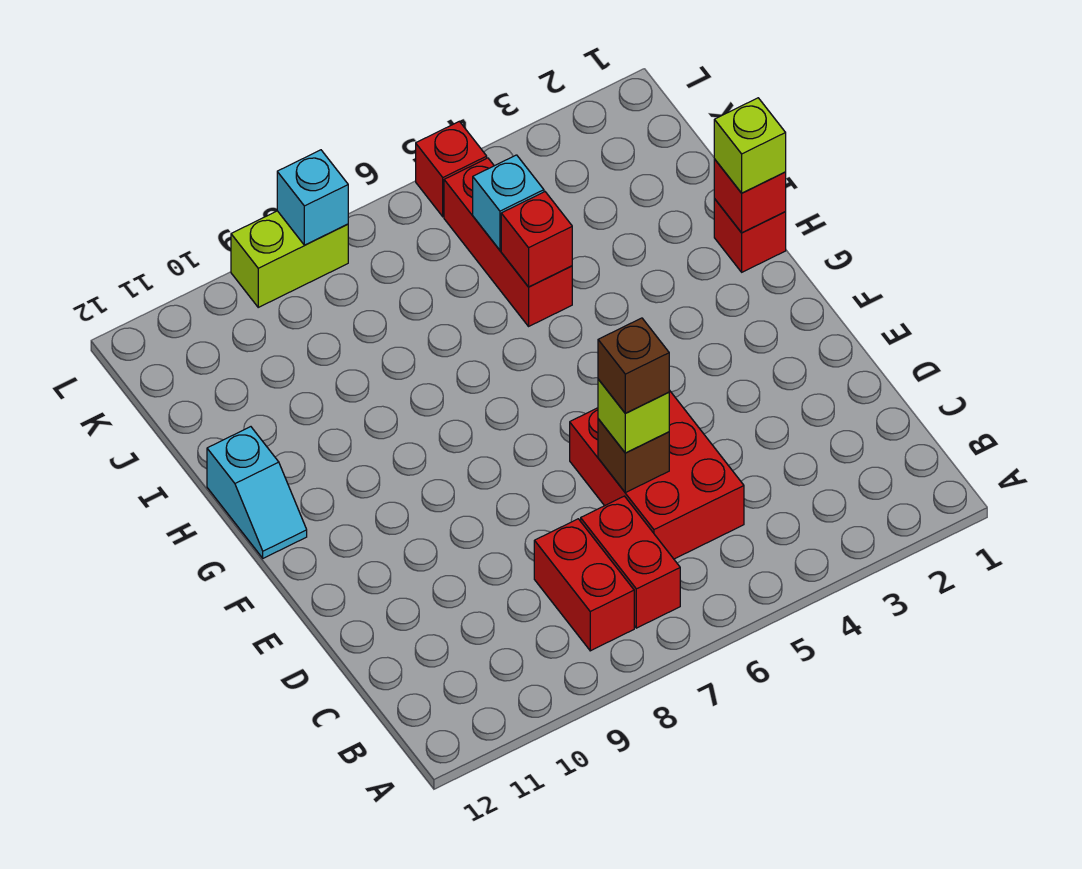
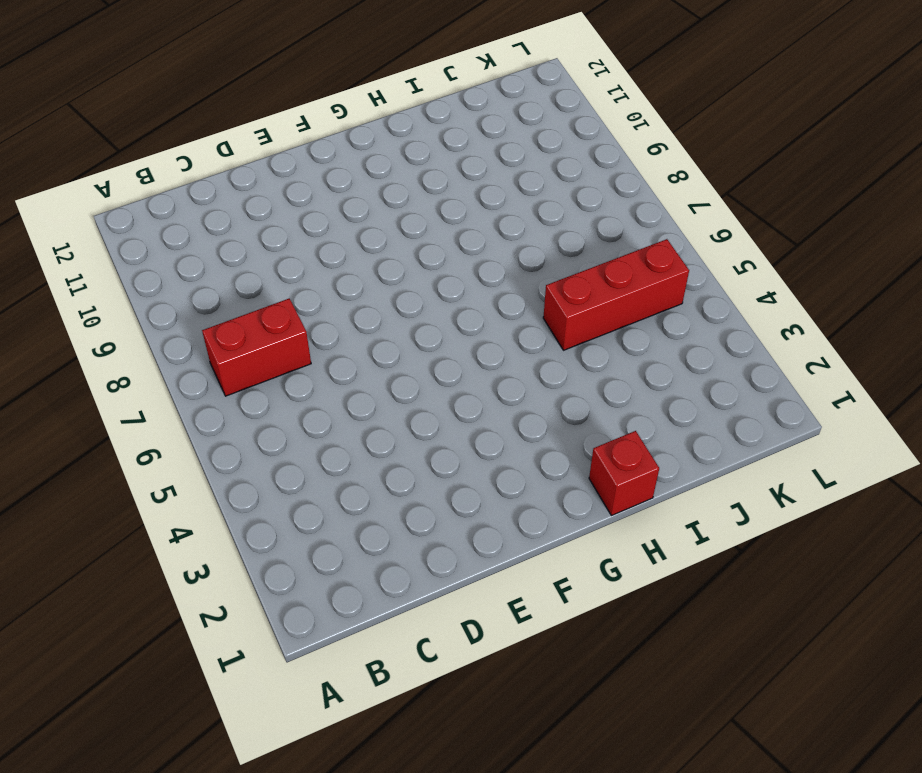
none -> red 1x2 brick [534,519,634,651]
none -> red 2x3 brick [570,390,744,559]
none -> cyan 1x2 slope [207,427,307,558]

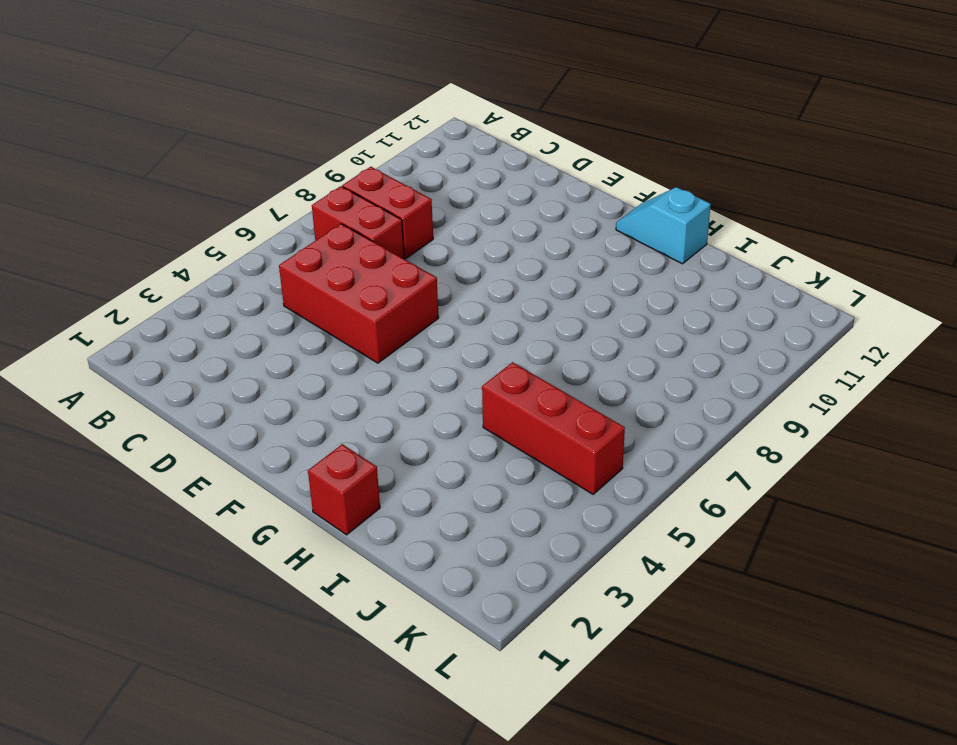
none -> red 1x1 brick [416,121,487,217]
none -> lime 1x2 brick [231,211,348,307]
none -> brown 1x1 brick [598,419,669,493]

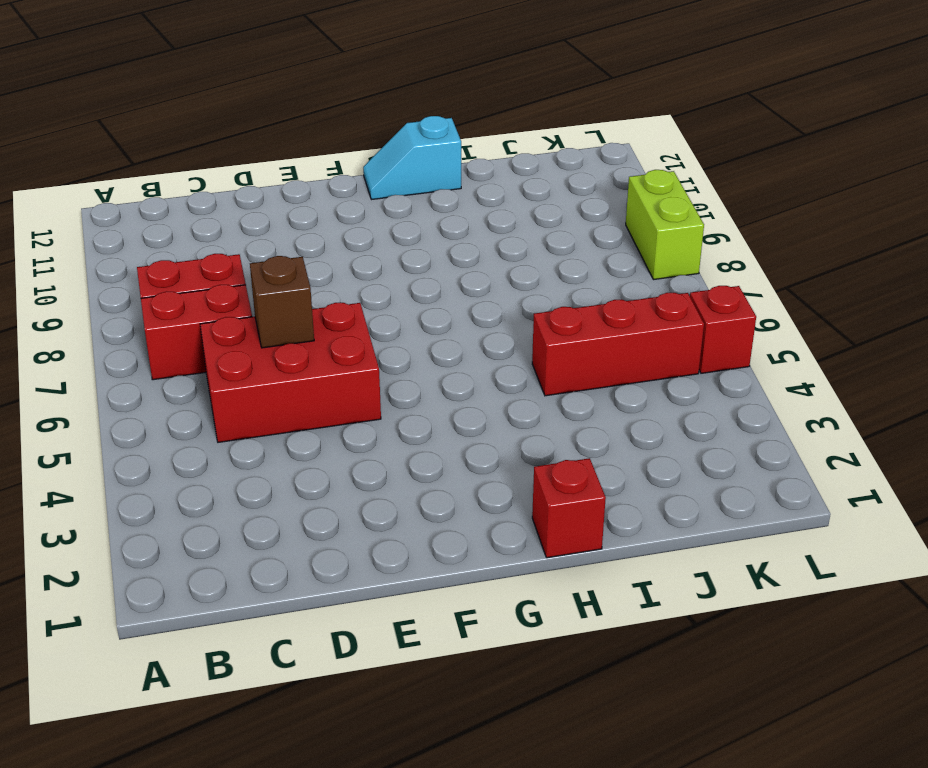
none -> red 1x1 brick [714,159,786,233]
none -> red 1x1 brick [501,192,572,287]
none -> cyan 1x1 brick [473,155,544,250]

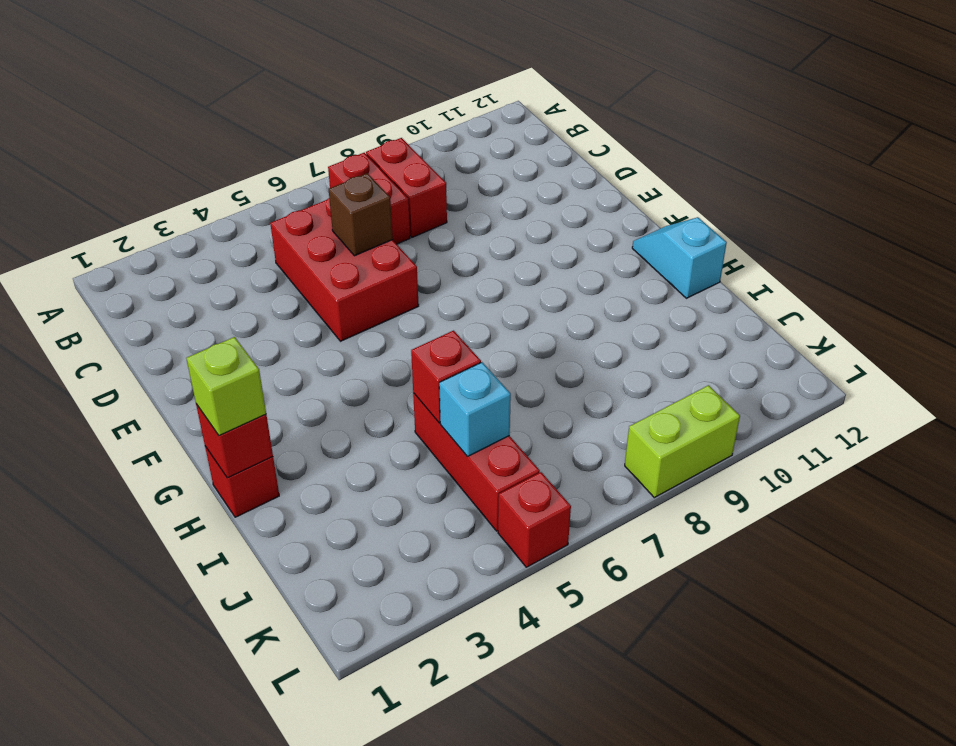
none -> cyan 1x1 brick [277,150,348,245]
none -> lime 1x1 brick [598,379,669,453]
none -> brown 1x1 brick [598,318,669,413]

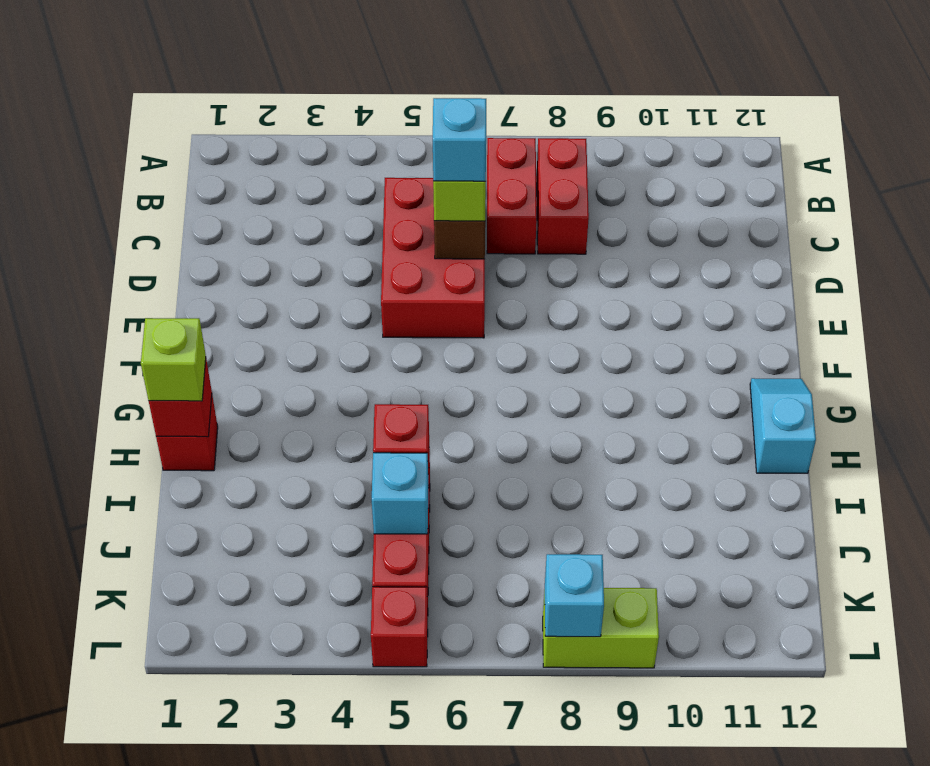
cyan 1x1 brick [433,98,486,181] -> brown 1x1 brick [598,318,669,413]

